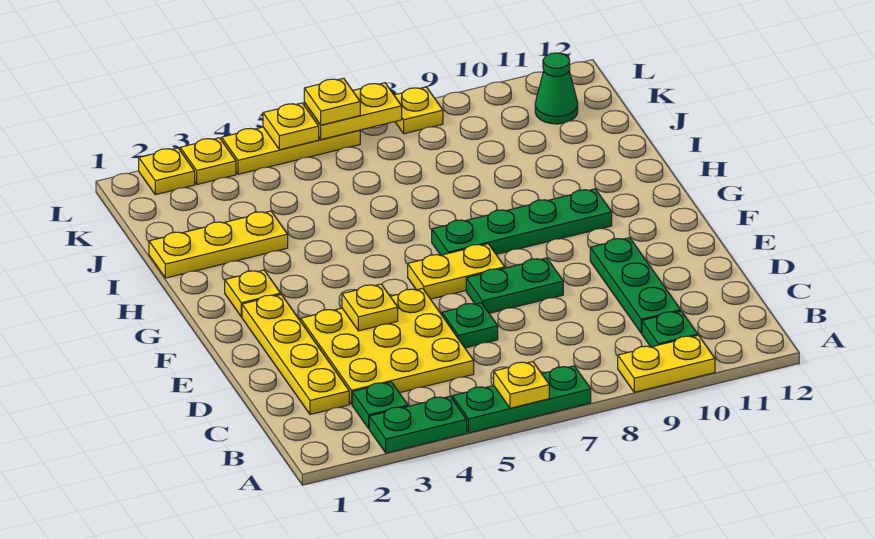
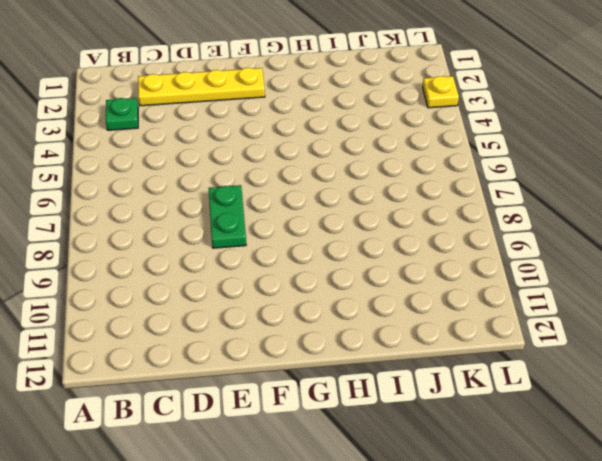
none -> green 1x2 plate [369,396,467,453]
none -> green 1x3 plate [452,366,591,433]
none -> yellow 1x2 plate [618,335,715,392]

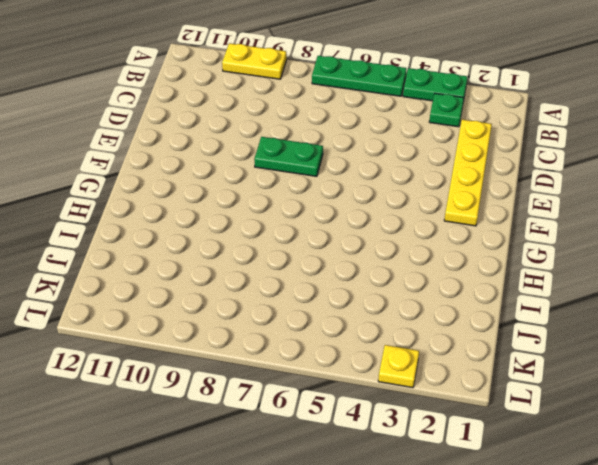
none -> green 1x1 plate [642,311,698,347]
none -> yellow 3x3 plate [301,288,474,404]
none -> green 1x3 plate [590,238,681,333]

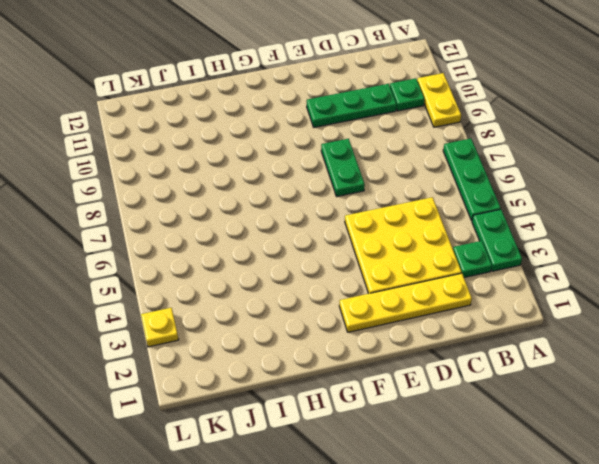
none -> green 1x1 plate [442,303,498,348]
none -> yellow 1x2 plate [408,244,505,299]
none -> yellow 1x1 plate [225,270,281,317]

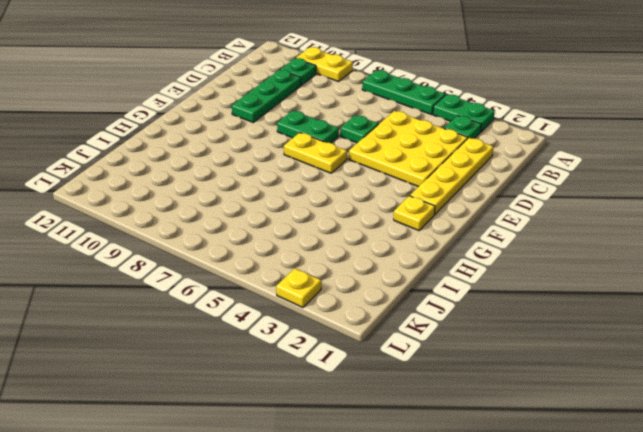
none -> green 1x4 plate [432,189,612,255]
none -> yellow 1x3 plate [149,211,288,278]
none -> green 1x1 cone [535,53,578,124]

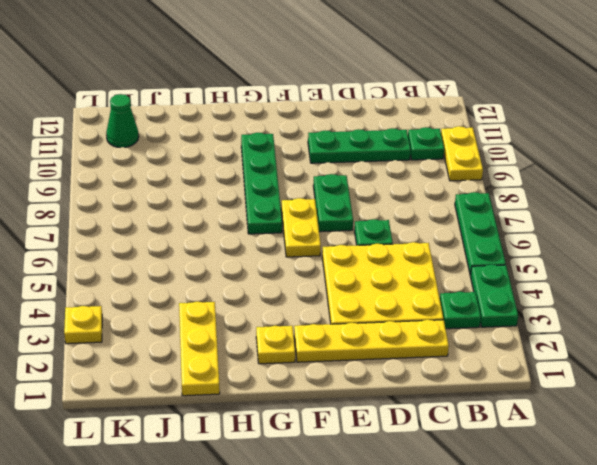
none -> yellow 1x1 plate [139,148,195,195]
none -> yellow 1x3 plate [222,127,360,174]
none -> yellow 1x1 plate [394,87,443,134]

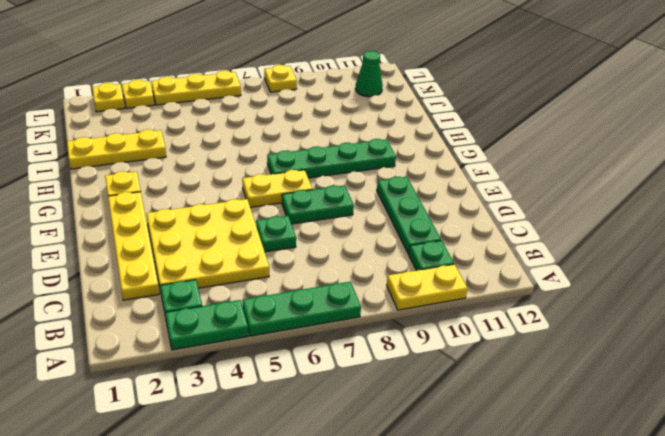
none -> yellow 1x1 plate [494,362,549,408]
none -> yellow 1x1 plate [342,284,398,331]
none -> yellow 1x1 plate [263,103,319,150]

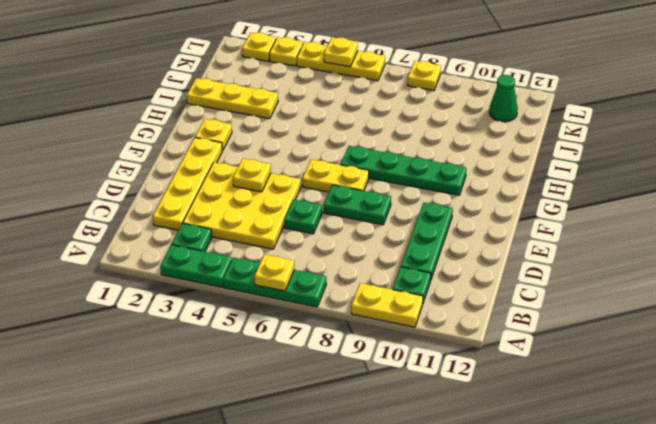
none -> yellow 1x2 plate [304,83,402,140]
none -> yellow 1x1 plate [304,78,360,125]

